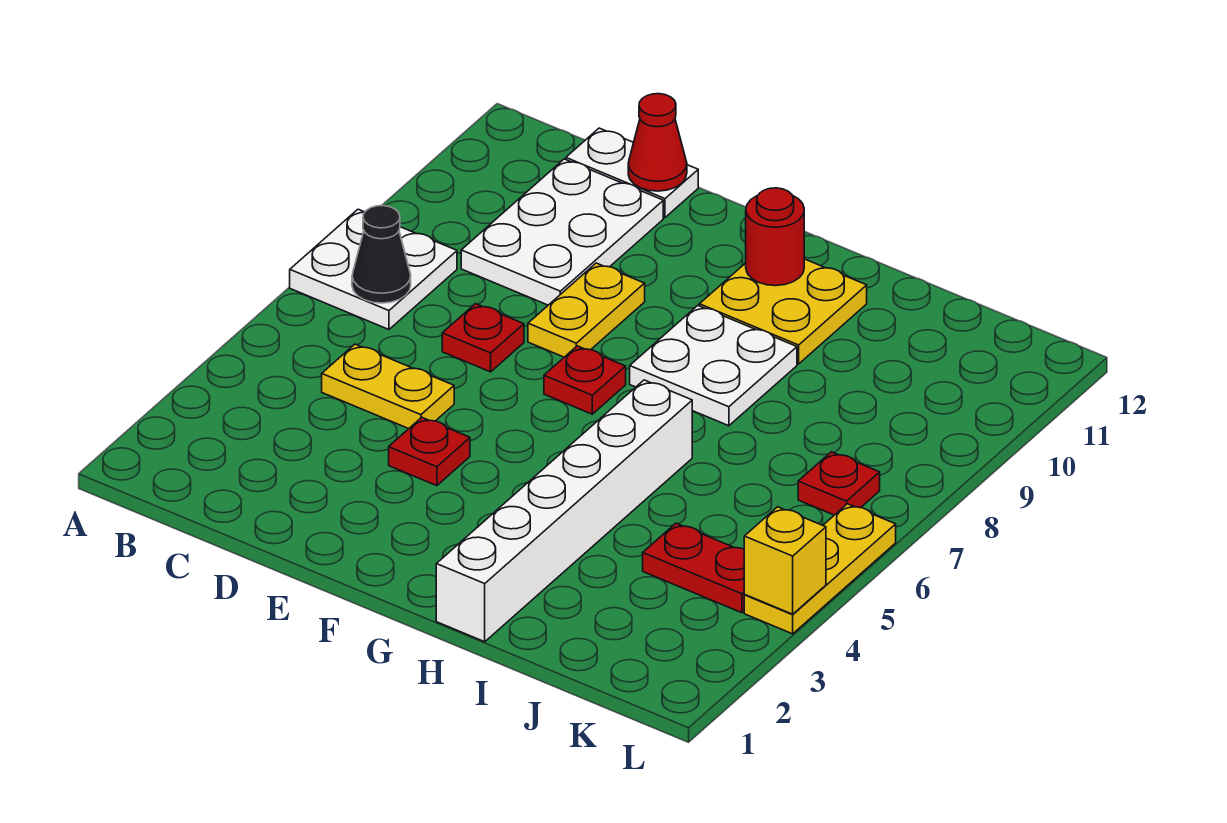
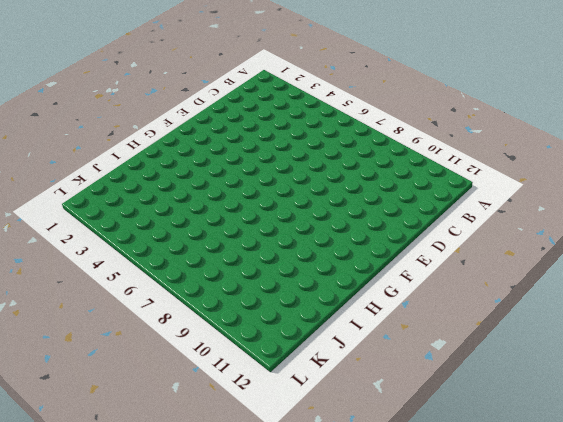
none -> white 2x2 plate [290,209,457,329]
none -> yellow 1x2 plate [322,344,454,429]
none -> white 2x3 plate [461,159,663,305]

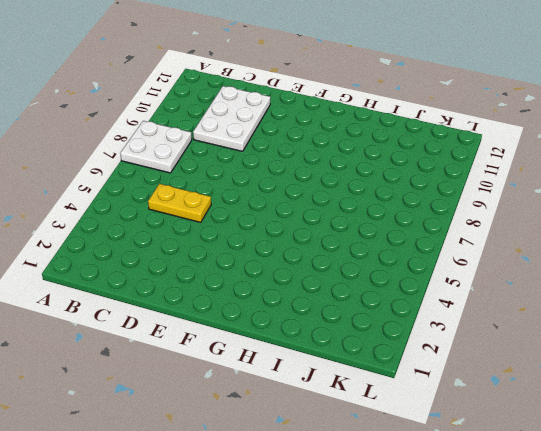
none -> white 1x2 plate [566,128,698,218]
none -> red 1x1 plate [442,304,524,372]
none -> red 1x1 plate [389,417,470,486]

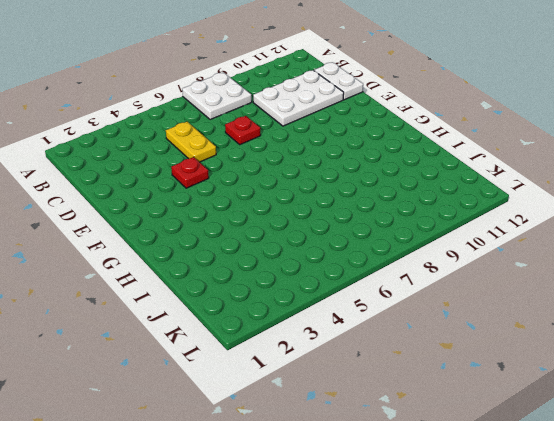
none -> yellow 1x2 plate [528,263,645,357]
none -> red 1x1 plate [544,346,626,414]
none -> white 2x2 plate [630,306,797,426]

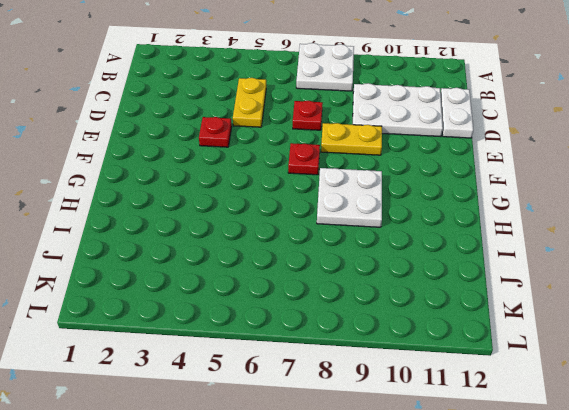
none -> yellow 2x2 plate [699,259,867,364]
none -> white 1x6 brick [436,380,692,642]
none -> red 1x2 plate [643,523,745,613]

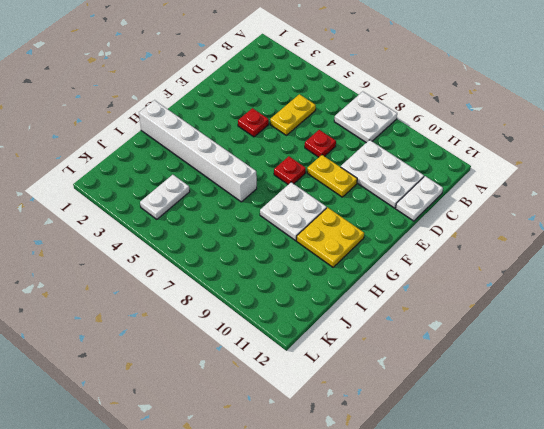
white 1x2 plate [140,175,190,219] -> red 1x2 plate [643,523,745,613]
none -> red 1x1 plate [798,452,880,515]
none -> yellow 1x3 plate [744,504,896,634]
none -> black 1x1 cone [352,206,411,303]

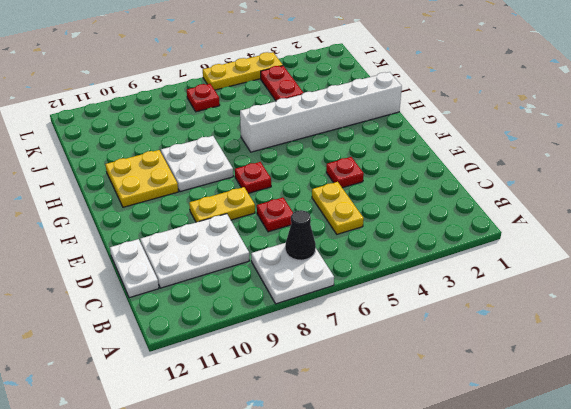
none -> red 1x1 cone [628,94,687,191]
none -> red 1x1 round brick [746,188,804,286]
none -> yellow 1x1 brick [744,507,826,614]

